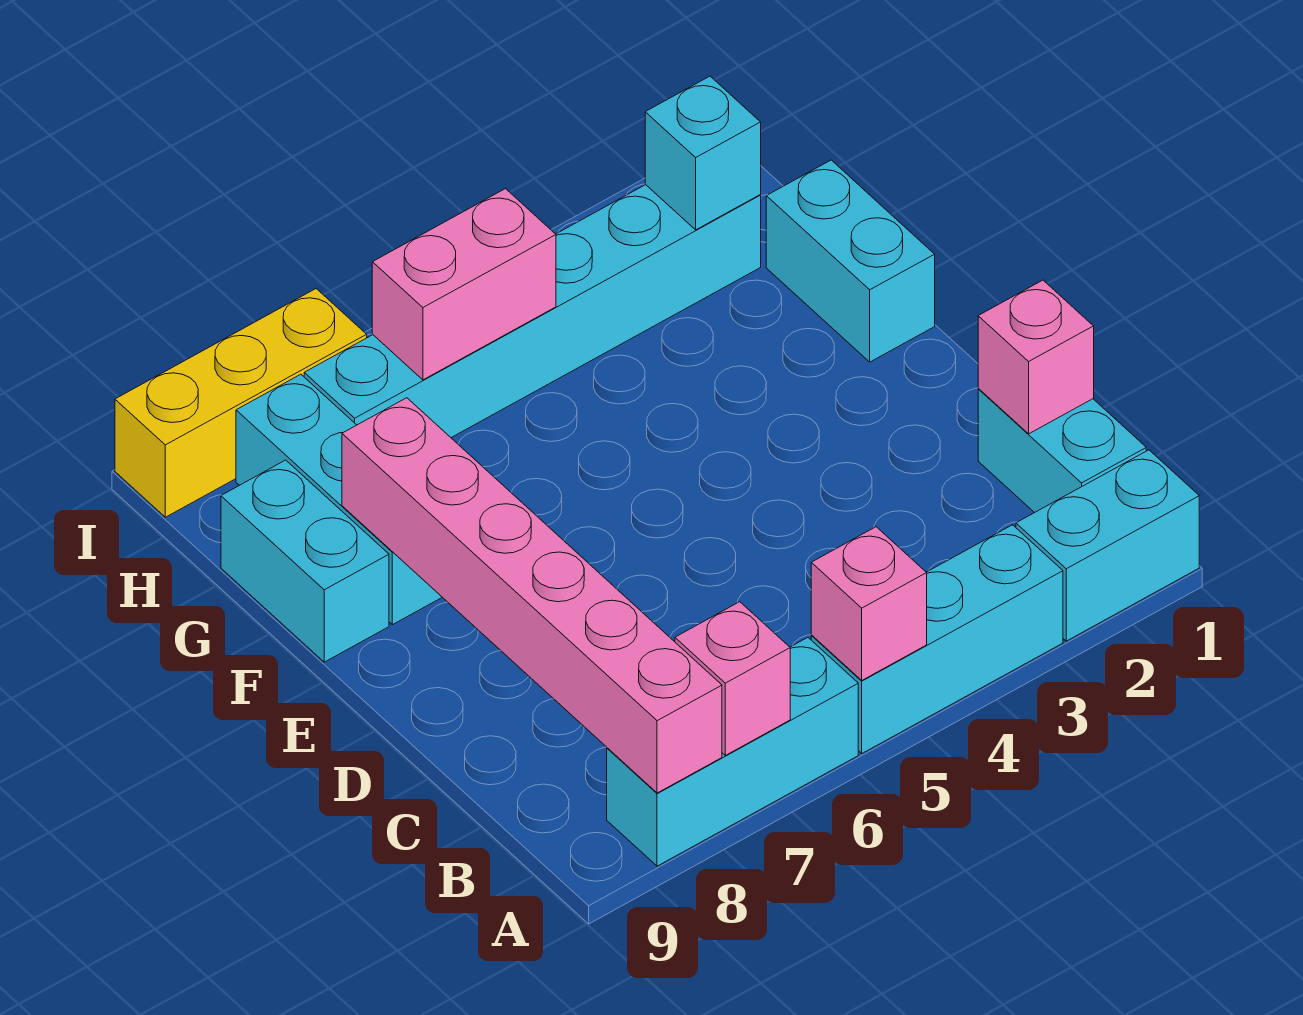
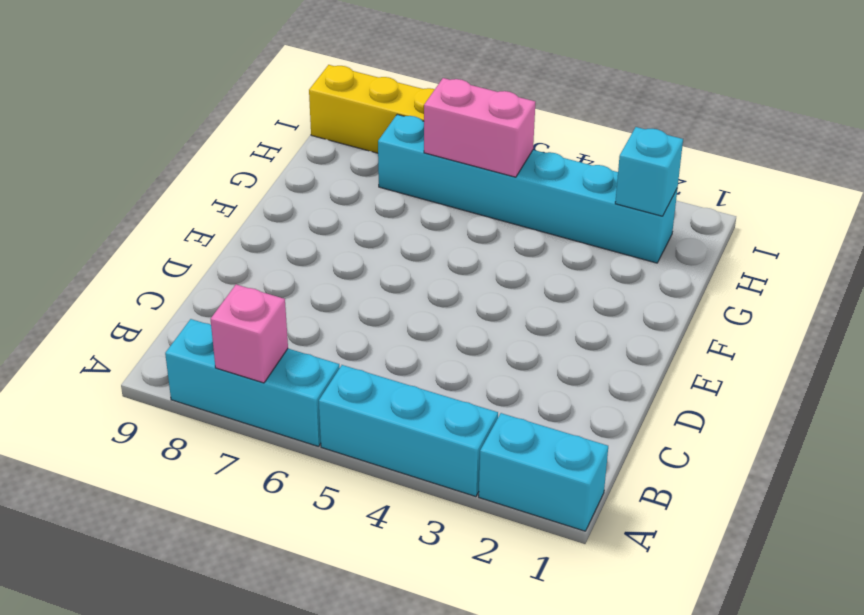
none -> cyan 1x2 brick [978,389,1146,513]
none -> cyan 1x2 brick [766,160,935,362]
none -> cyan 1x3 brick [236,374,442,625]

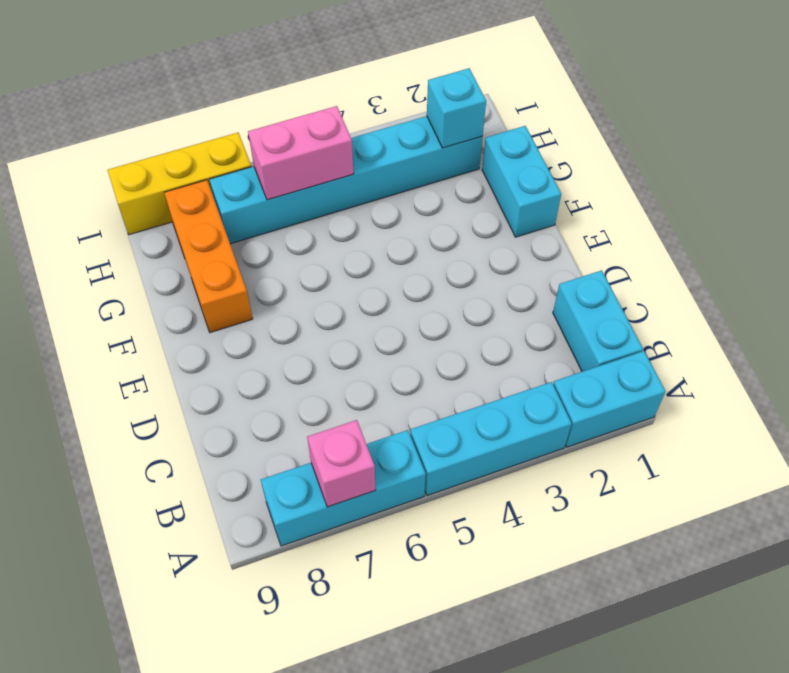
orange 1x3 brick [164,180,253,332] -> cyan 1x3 brick [236,374,442,625]
none -> cyan 1x2 brick [221,460,389,662]
none -> pink 1x1 brick [811,527,927,680]
none -> pink 1x6 brick [342,398,722,793]

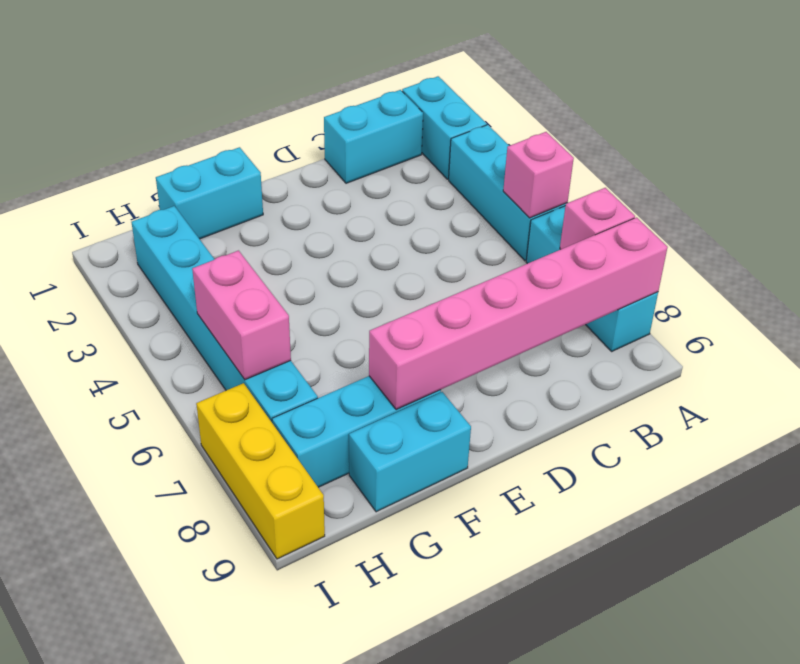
none -> pink 1x1 brick [978,280,1094,434]
none -> cyan 1x1 brick [645,76,761,230]

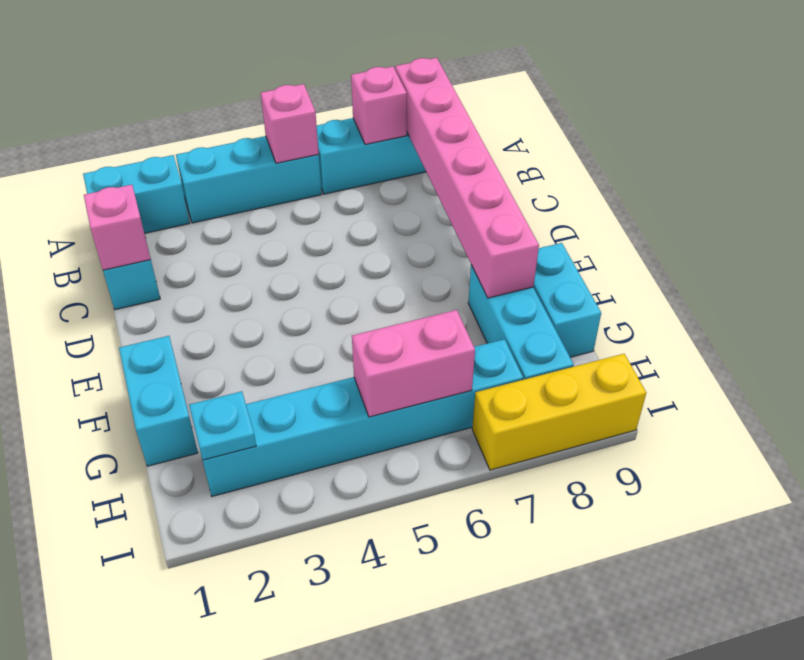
cyan 1x1 plate [189,391,256,460] -> cyan 1x1 brick [645,76,761,230]

